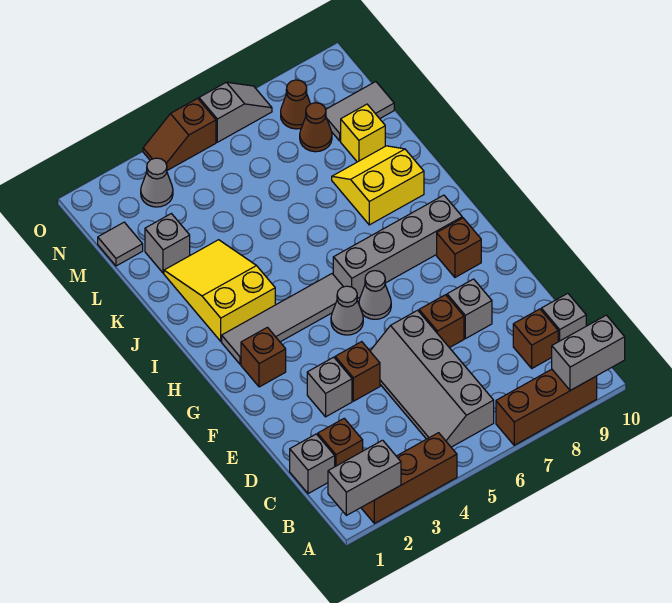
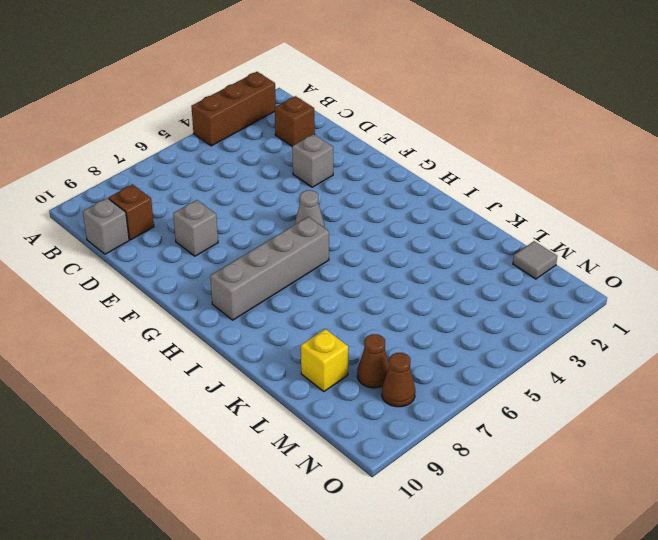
none -> brown 1x3 brick [496,369,597,445]
none -> grey 2x4 slope [370,310,494,447]
none -> grey 1x1 brick [290,434,335,494]
none -> brown 1x1 brick [335,342,380,401]

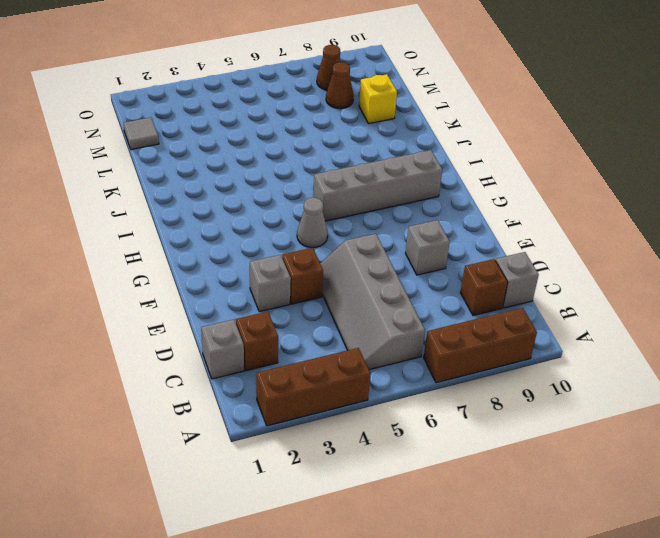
none -> brown 1x1 brick [419,295,464,348]
none -> brown 1x1 brick [241,327,286,387]
none -> grey 1x1 cone [359,271,391,319]
none -> brown 1x1 brick [437,218,481,277]

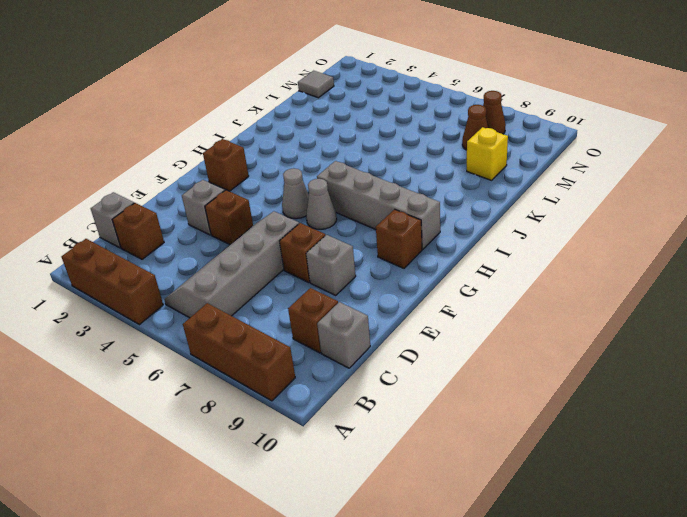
none -> grey 1x4 tile [222,274,343,364]
none -> yellow 2x3 slope [164,240,275,341]
none -> yellow 2x2 slope [332,146,424,225]
none -> grey 1x1 brick [145,214,190,273]

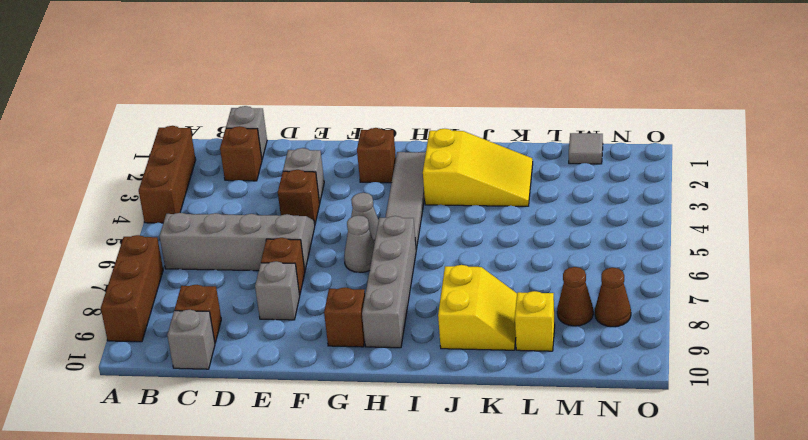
none -> grey 1x1 brick [145,214,190,273]
none -> grey 1x2 tile [326,82,394,141]
none -> grey 1x1 cone [141,158,173,207]
none -> brown 1x2 slope [143,98,216,170]

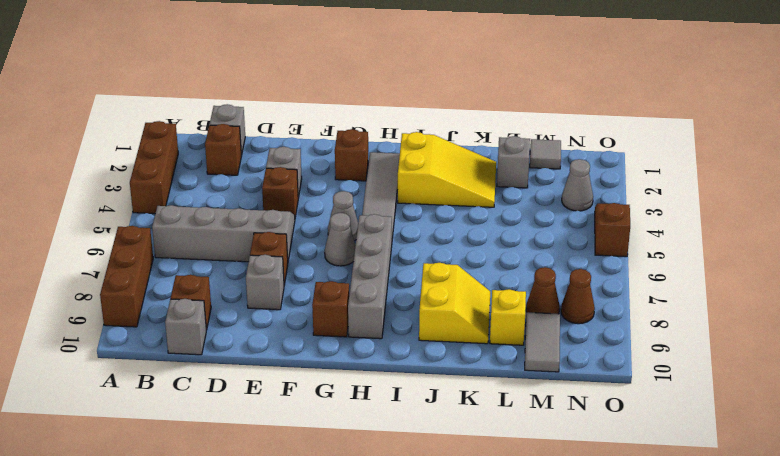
none -> grey 1x2 slope [199,82,272,142]
none -> grey 1x2 brick [328,440,401,515]
none -> grey 1x2 brick [552,315,625,391]

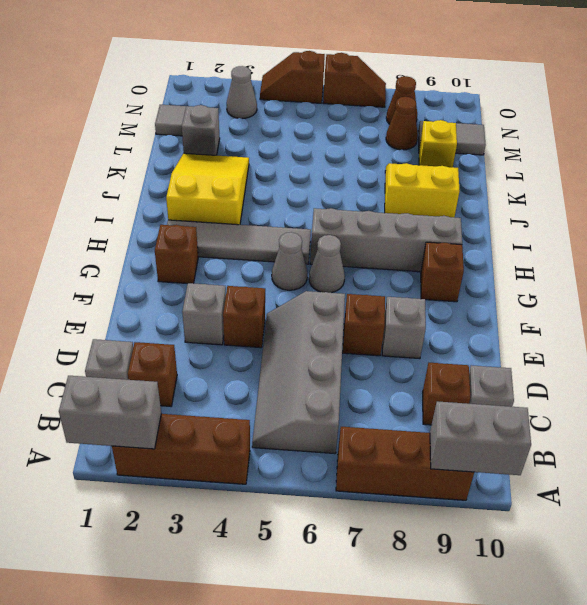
brown 1x2 slope [323,53,386,107] -> grey 1x2 slope [199,82,272,142]

